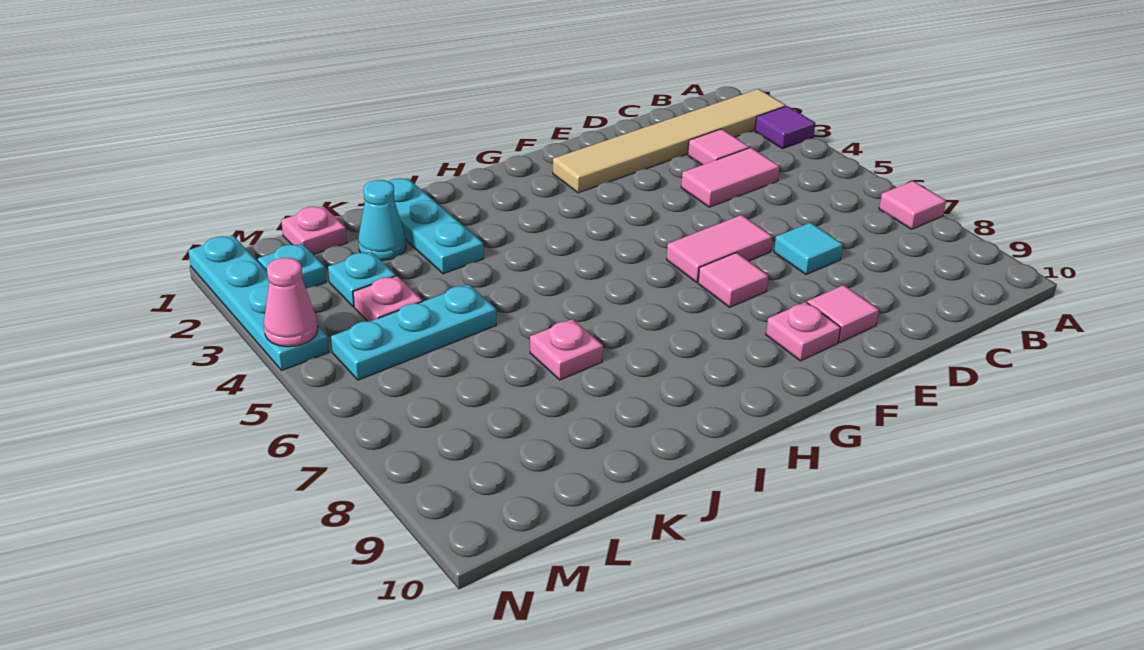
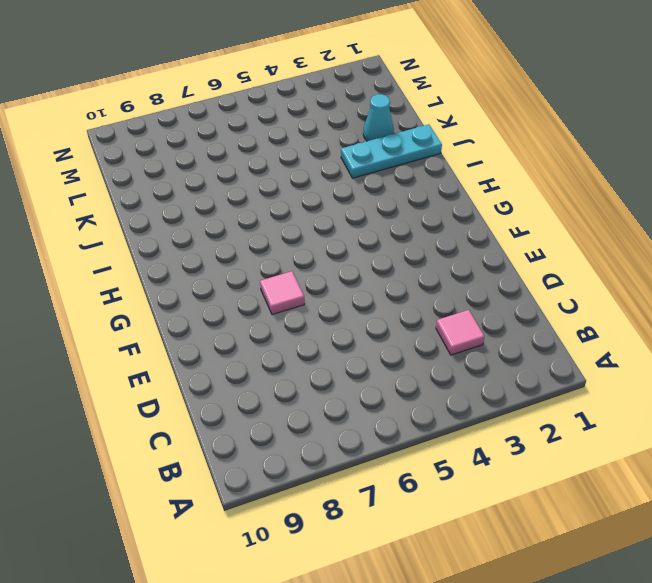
none -> tan 1x6 tile [553,89,786,193]
none -> purple 1x1 tile [755,106,815,149]
none -> pink 1x1 tile [879,181,946,229]

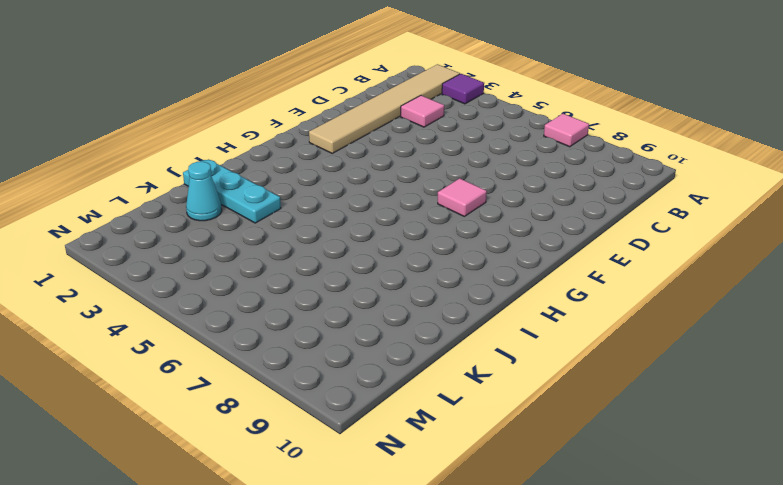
none -> pink 1x2 tile [681,148,780,207]
none -> cyan 1x1 tile [774,223,843,275]
none -> pink 1x2 tile [666,215,773,282]

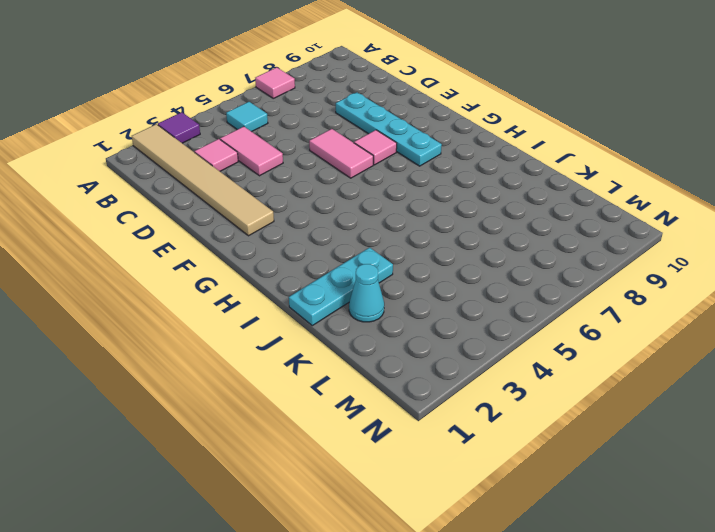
cyan 1x1 tile [226,102,268,132] -> cyan 1x1 tile moved to [774,223,843,275]
cyan 1x4 plate [336,92,442,166] -> cyan 1x4 plate turned to [188,236,329,371]
none -> pink 1x1 tile [807,285,879,342]
none -> pink 1x1 plate [766,302,841,361]
none -> pink 1x1 plate [530,319,603,380]

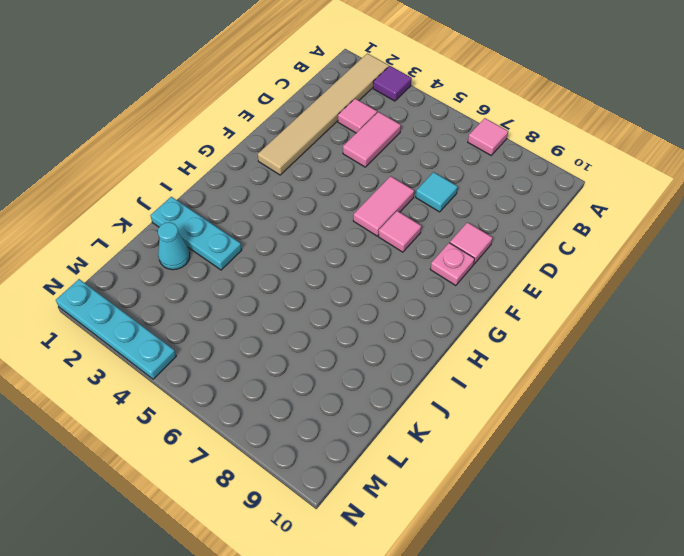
none -> pink 1x1 plate [530,319,603,380]
none -> cyan 1x3 plate [331,284,496,380]
none -> pink 1x1 plate [281,206,347,255]

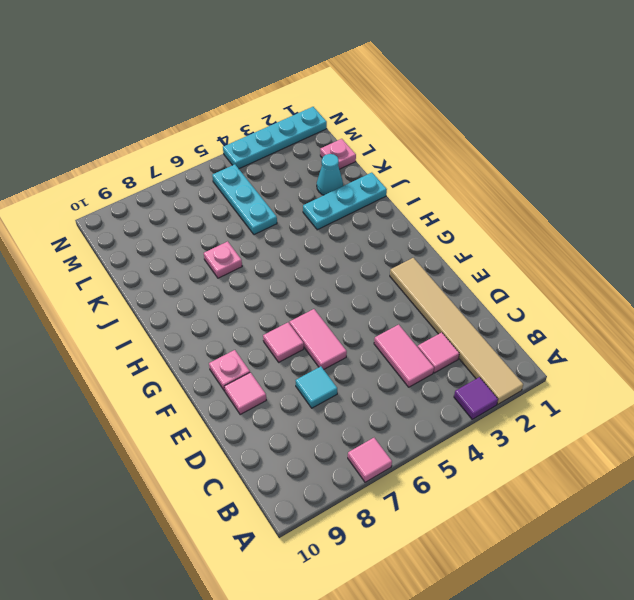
none -> cyan 1x1 plate [328,251,396,307]
none -> pink 1x1 plate [353,276,423,321]
none -> cyan 1x1 plate [258,243,326,288]

